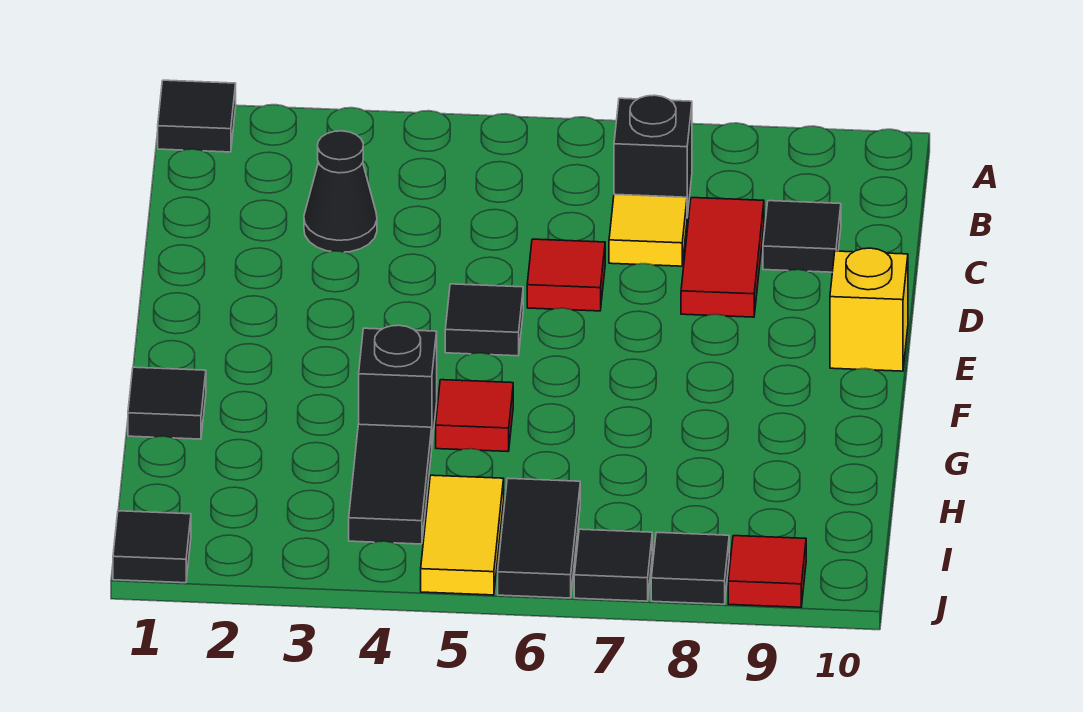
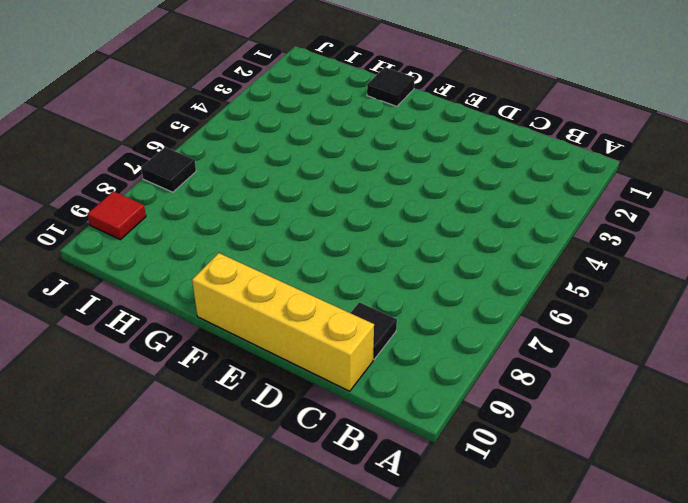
yellow 1x4 brick [192,253,374,391] -> yellow 1x1 brick [830,248,908,371]
none -> black 1x1 tile [158,80,236,152]
none -> black 1x1 brick [614,95,692,216]
none -> black 1x1 cone [304,131,377,252]

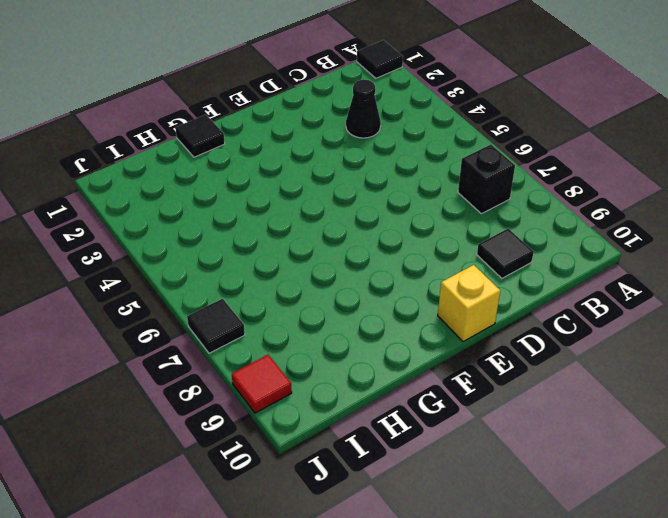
none -> yellow 1x1 tile [609,194,687,266]
none -> red 1x2 tile [681,198,764,317]
none -> red 1x1 tile [527,239,605,311]

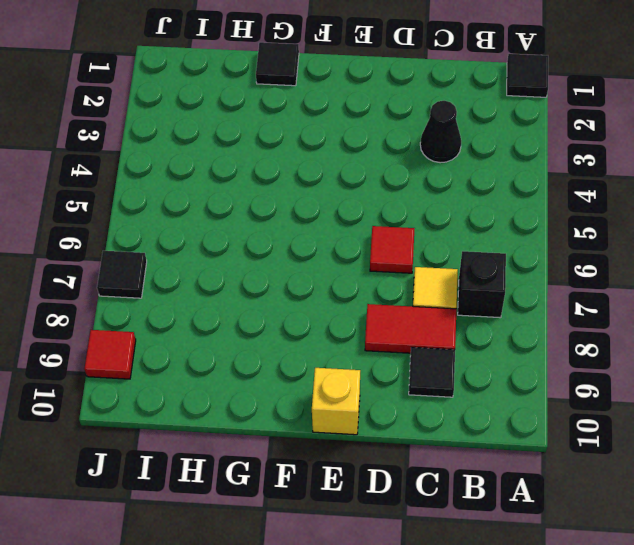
none -> black 1x1 tile [445,284,523,356]
none -> black 1x1 brick [359,325,437,442]
none -> red 1x1 tile [436,380,513,451]

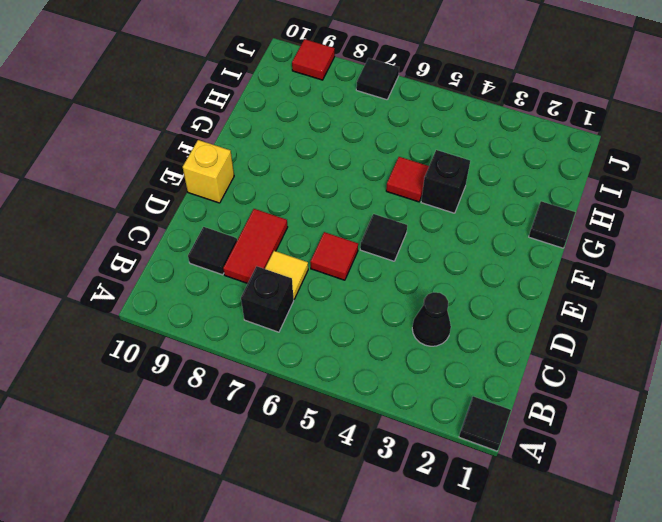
none -> black 1x2 tile [349,424,432,544]
none -> yellow 1x2 tile [421,475,504,595]
none -> black 1x2 tile [498,478,580,598]

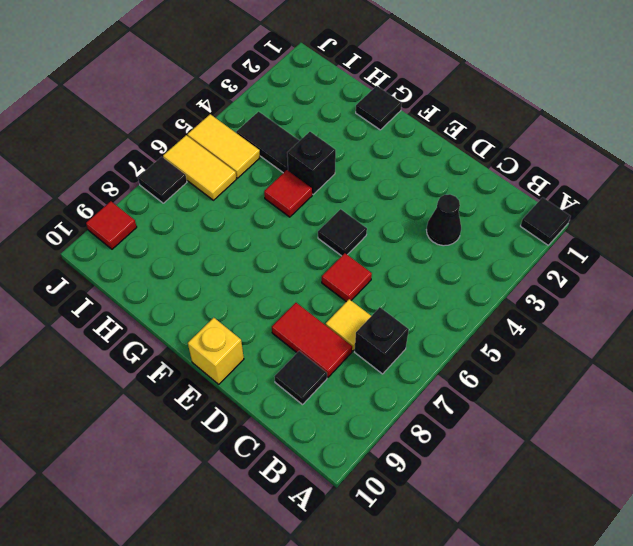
yellow 1x2 tile [163,135,236,200] -> black 1x2 tile [498,478,580,598]
none -> black 1x1 tile [113,511,191,583]
none -> black 1x1 tile [651,532,729,604]

